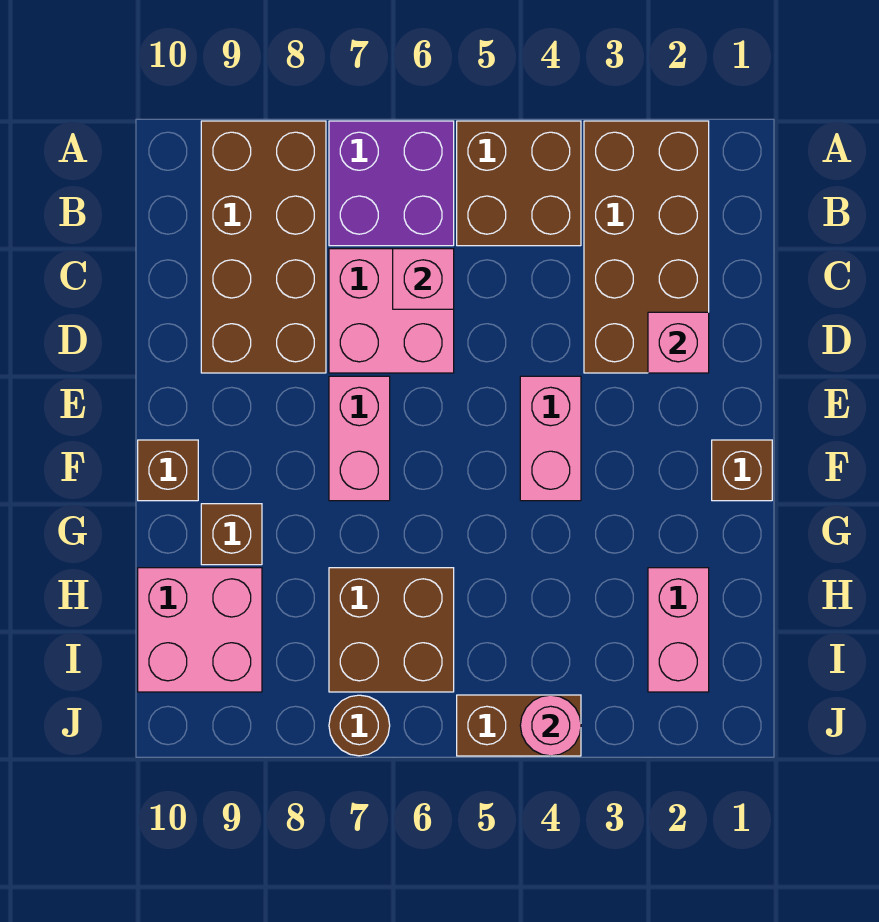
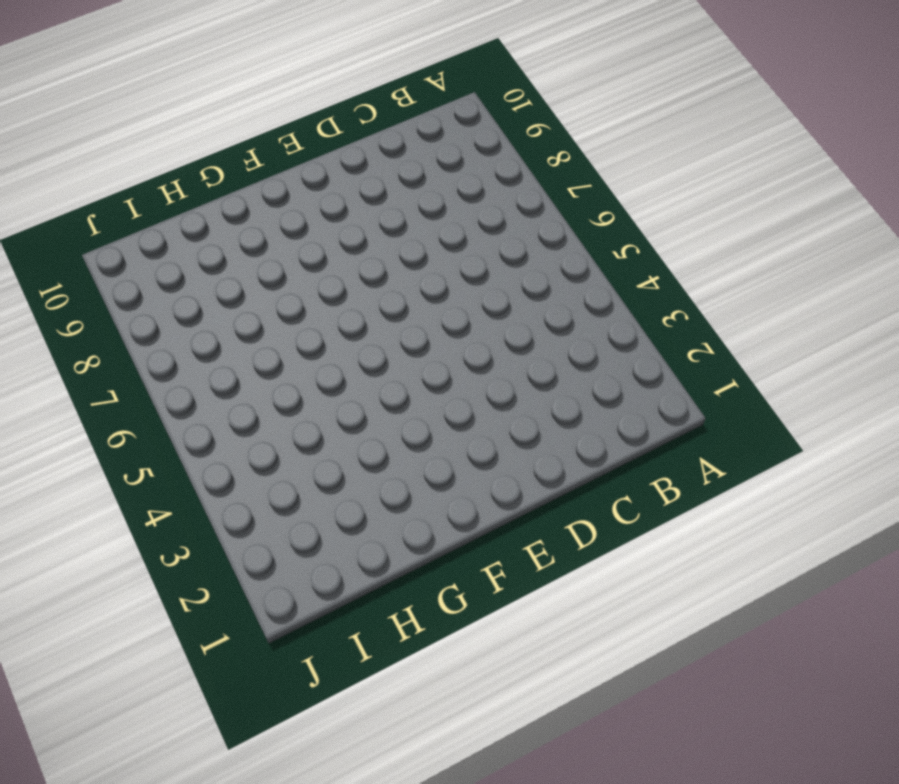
none -> brown 2x4 brick [584,121,709,373]
none -> brown 2x2 brick [457,121,581,246]
none -> purple 2x2 brick [329,121,454,246]

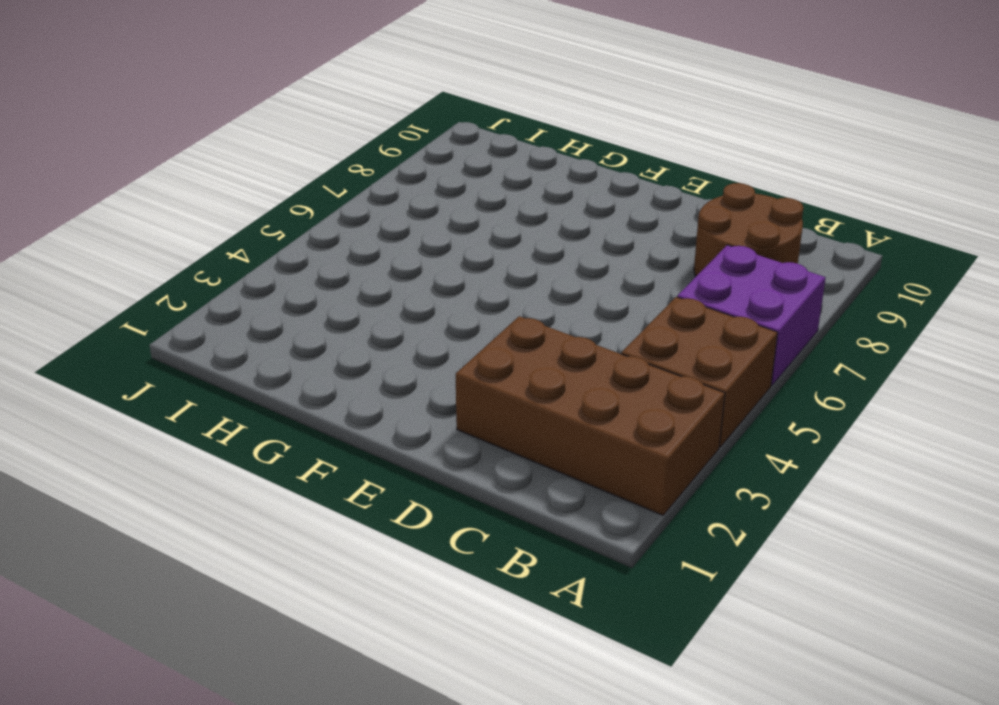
brown 2x2 round brick [694,183,803,276] -> brown 2x4 brick [201,121,326,373]
none -> pink 2x2 brick [329,249,454,373]
none -> pink 1x2 brick [520,376,581,501]
none -> pink 1x2 brick [329,376,390,501]

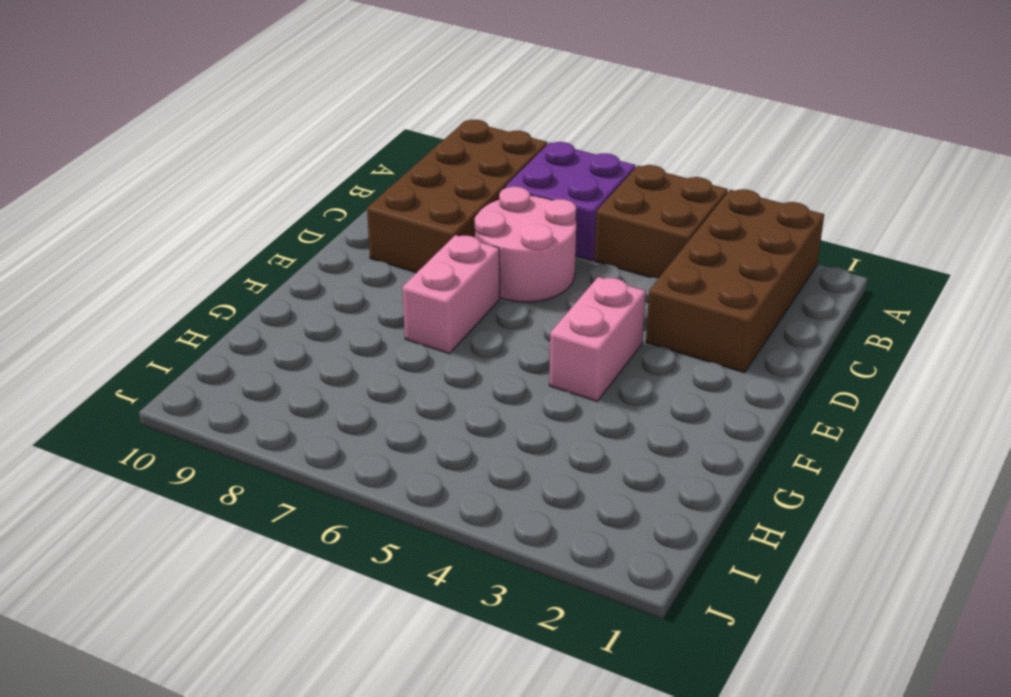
pink 2x2 round brick [475,187,576,302] -> pink 2x2 brick [329,249,454,373]
none -> brown 1x1 brick [712,440,772,501]
none -> brown 1x1 brick [138,440,198,501]
none -> brown 1x1 brick [201,504,262,565]

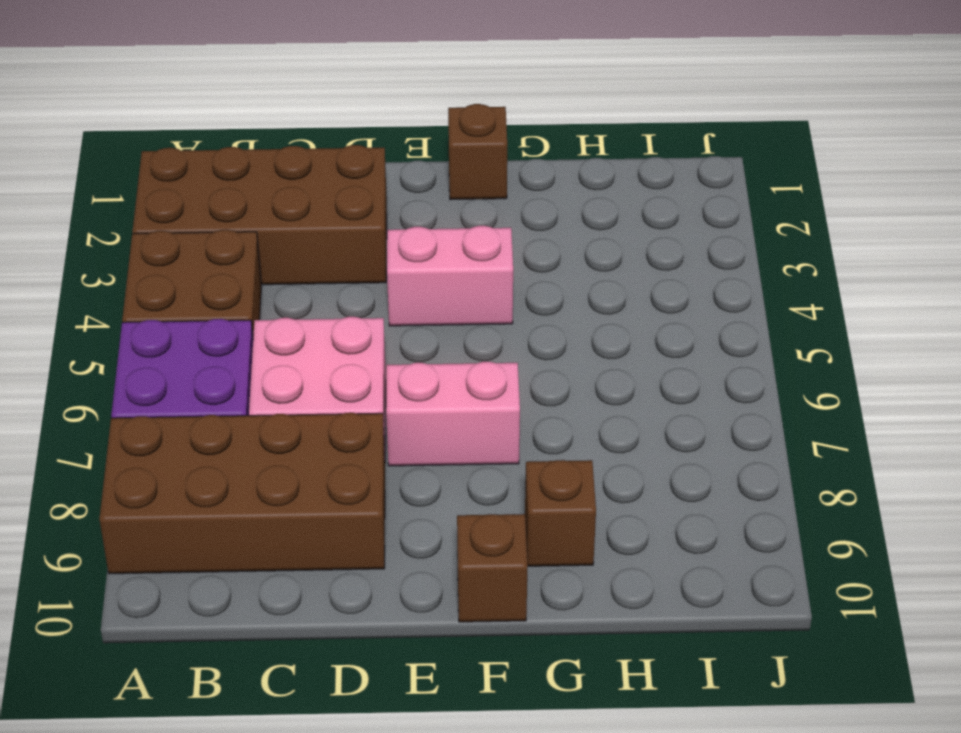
none -> pink 1x2 brick [648,568,709,692]
none -> brown 2x2 brick [329,568,454,692]
none -> pink 2x2 brick [138,568,262,692]

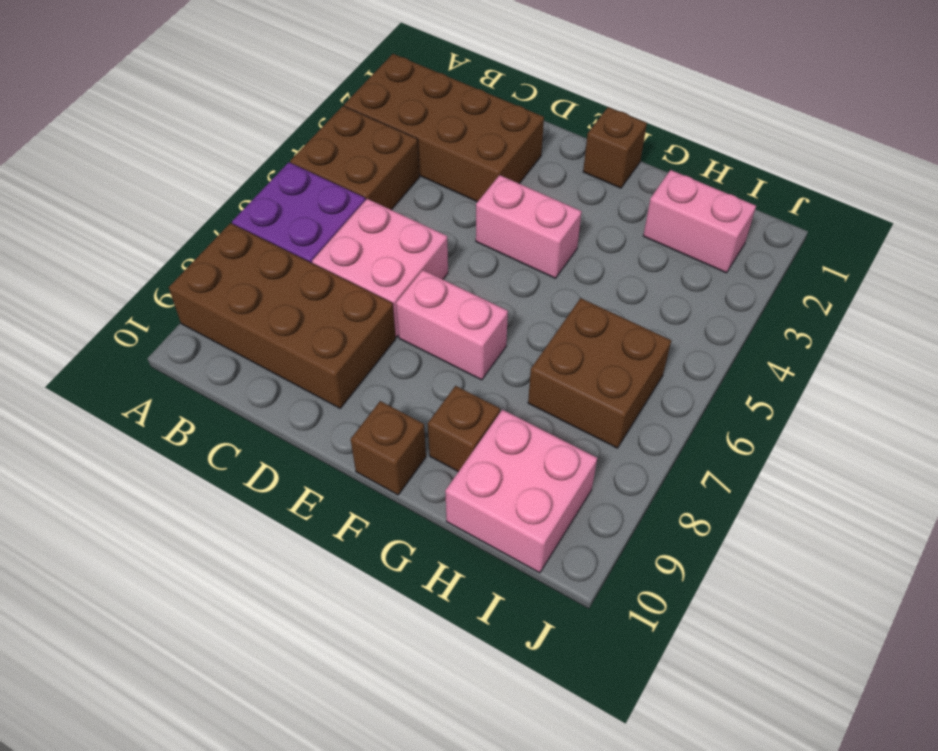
none -> brown 1x2 brick [457,695,581,756]
none -> brown 1x1 round brick [329,695,390,756]
none -> pink 1x1 brick [393,249,454,309]

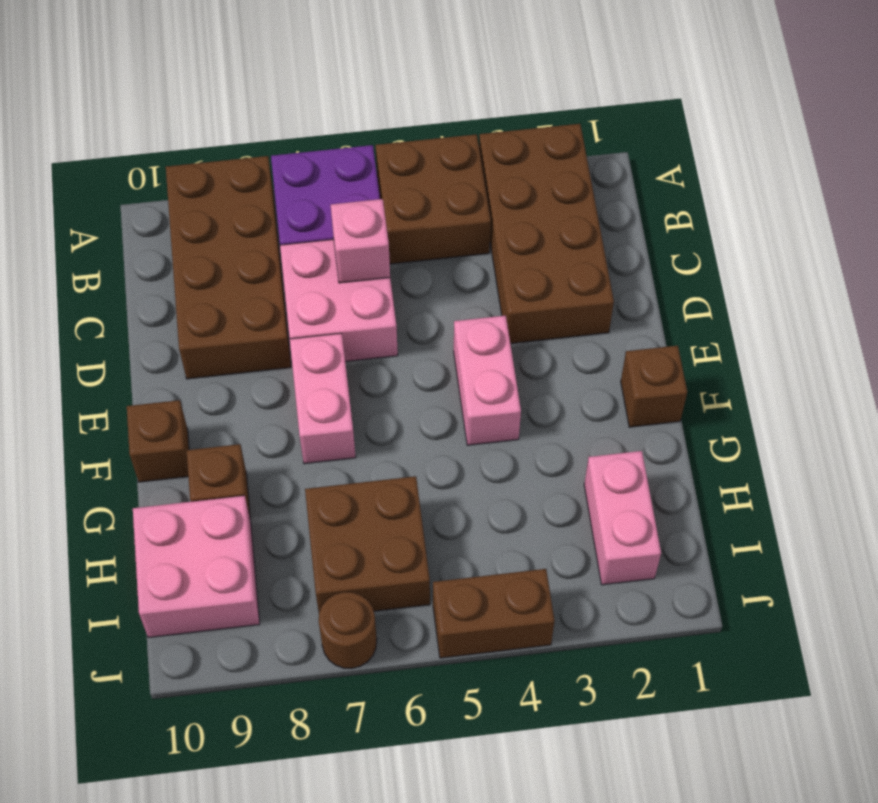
none -> pink 1x1 brick [648,312,709,373]
none -> pink 1x1 round brick [520,695,581,756]

